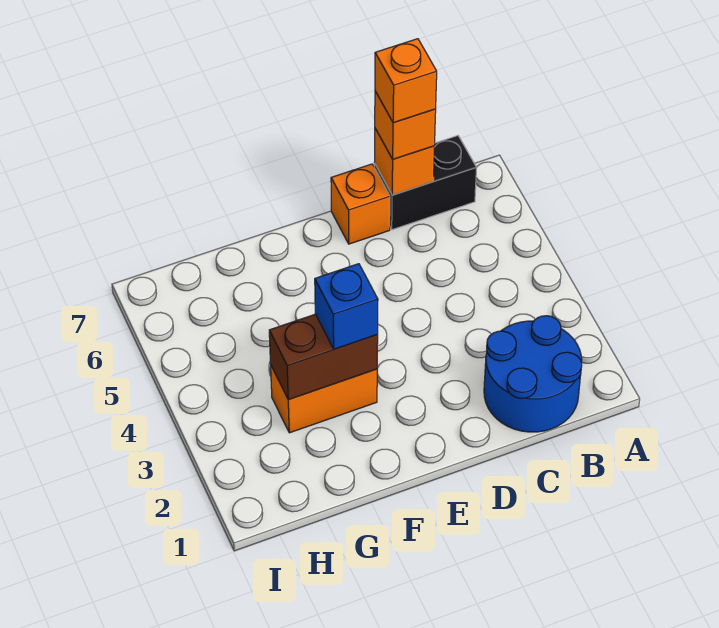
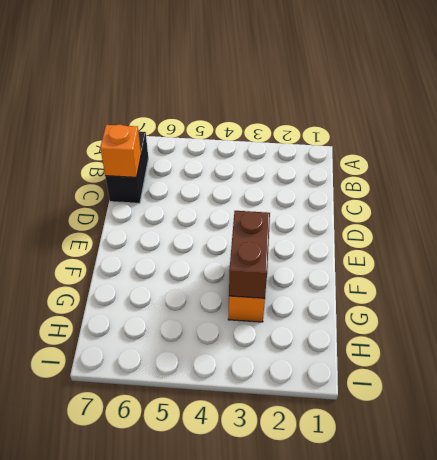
none -> blue 2x2 round brick [484,316,582,432]
none -> orange 1x1 brick [331,164,390,244]

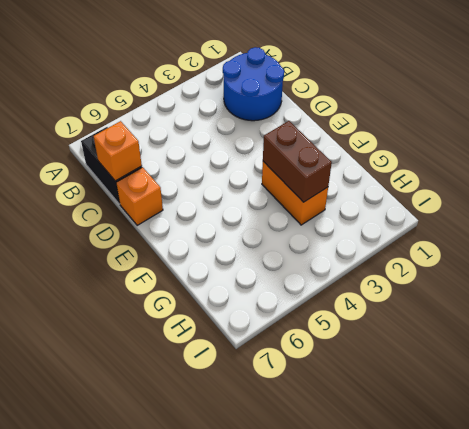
none -> orange 1x1 brick [375,91,436,159]
none -> blue 1x1 brick [315,264,378,349]

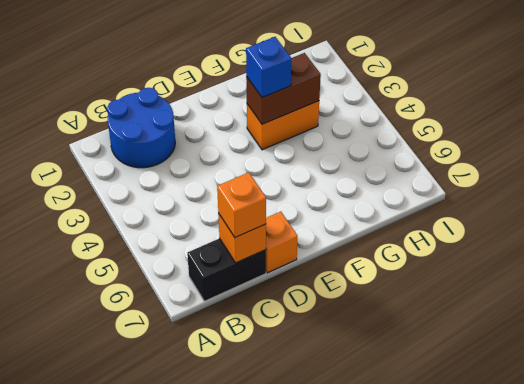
none -> orange 1x1 brick [375,39,437,123]

